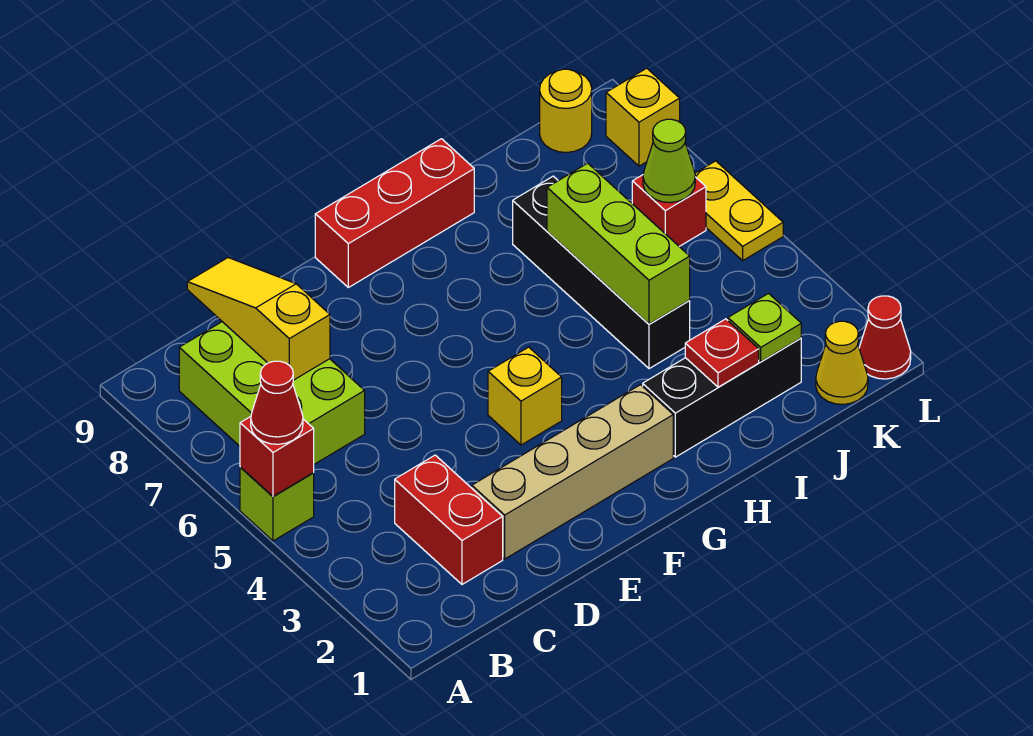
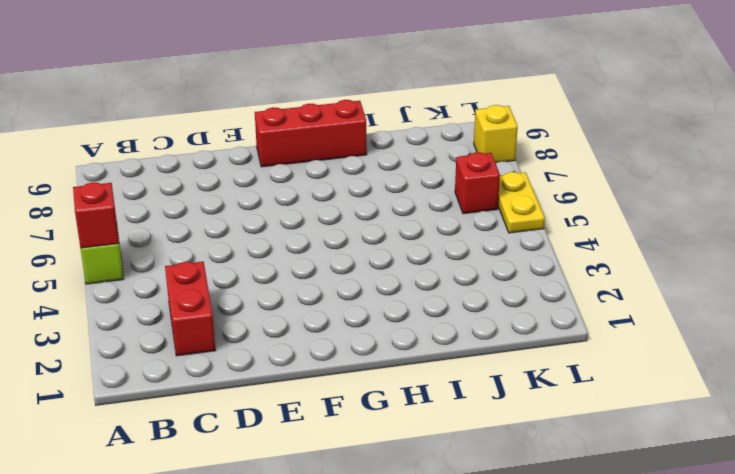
none -> lime 2x3 brick [179,322,365,464]
none -> tan 1x4 brick [472,385,673,559]
none -> yellow 1x1 brick [488,347,562,445]

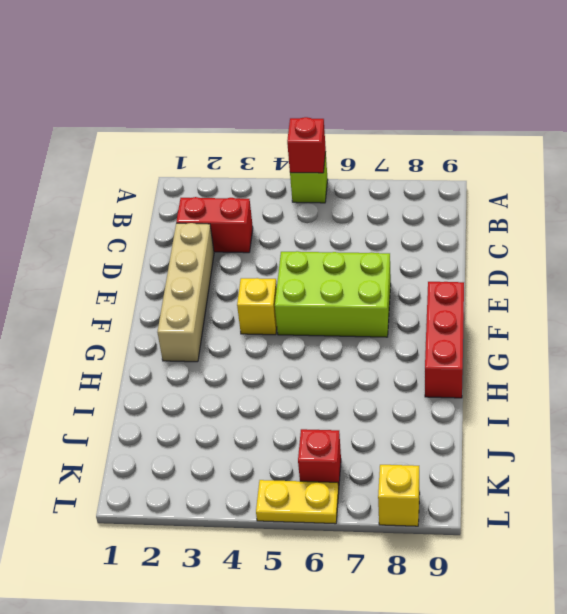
lime 2x3 brick [275,251,391,337] -> lime 2x3 brick moved to [179,322,365,464]
none -> black 1x3 brick [643,338,801,457]
none -> black 1x4 brick [513,176,690,369]
none -> yellow 1x1 cone [816,321,868,404]

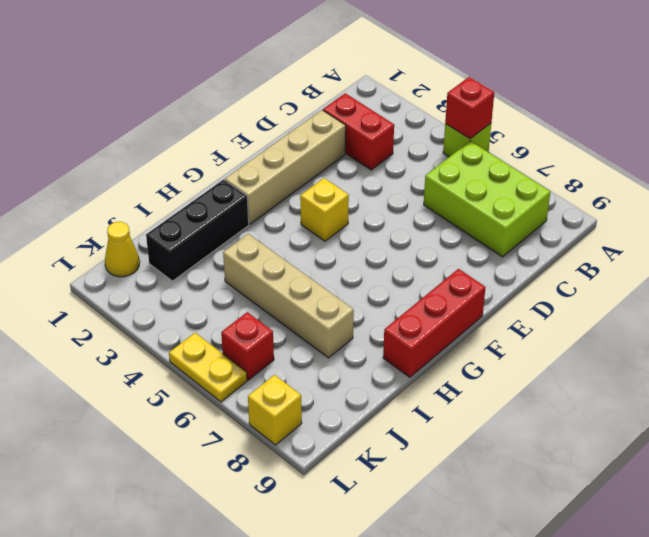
tan 1x4 brick [223,234,354,358] -> black 1x4 brick [513,176,690,369]
none -> yellow 1x1 round brick [540,69,592,152]
none -> red 1x1 cone [859,296,911,379]
none -> yellow 1x3 slope [187,258,330,380]

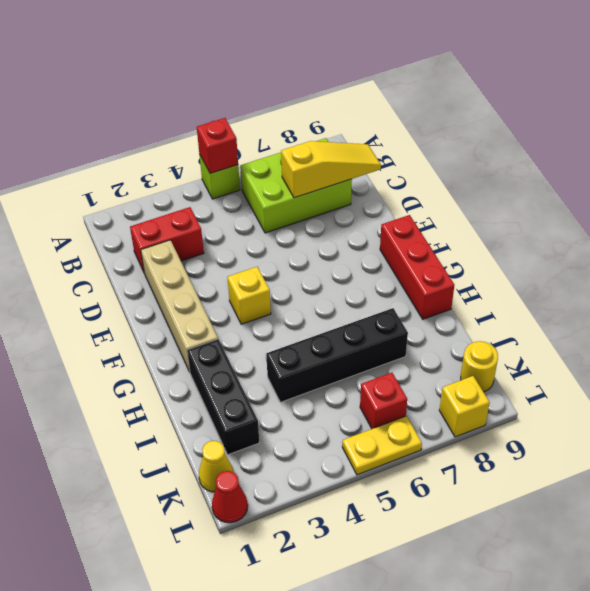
none -> red 1x1 plate [685,319,759,387]
none -> lime 1x3 brick [547,163,690,324]
none -> lime 1x1 plate [728,294,801,362]

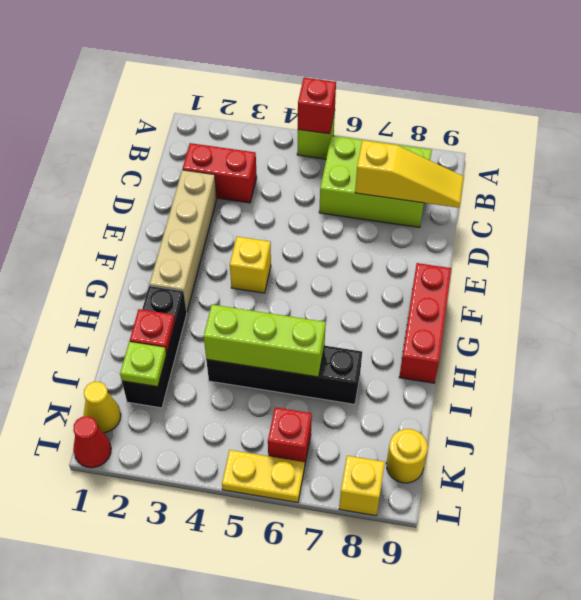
none -> lime 1x1 cone [643,119,695,203]
none -> red 1x1 cone [251,361,303,444]

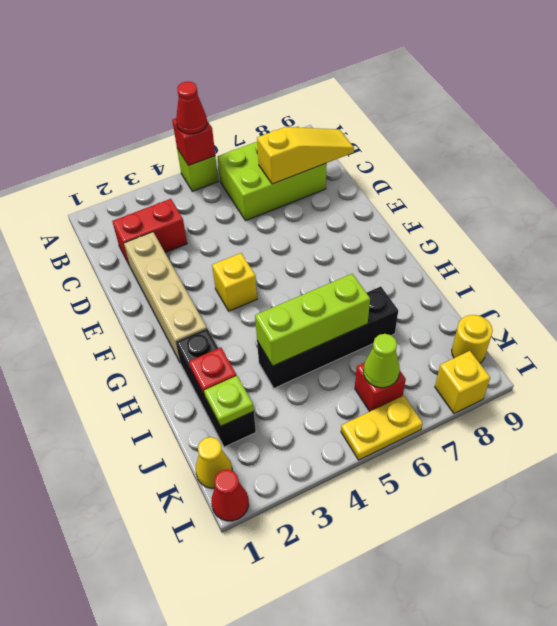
none -> red 1x3 brick [315,139,474,287]

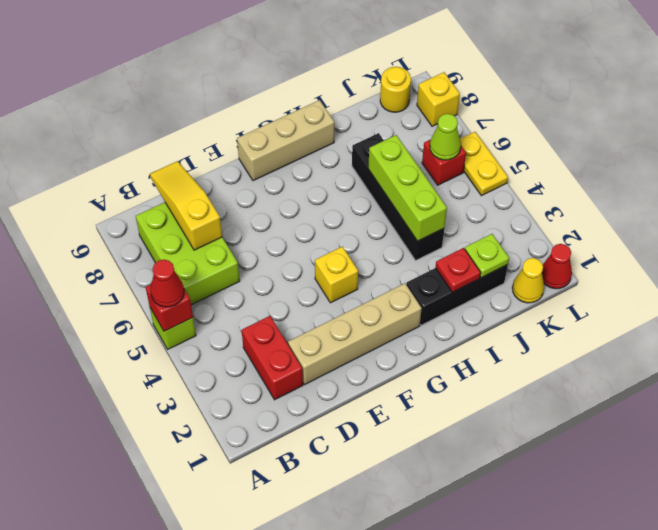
tan 1x3 brick [237,100,334,181] -> red 1x3 brick [315,139,474,287]

